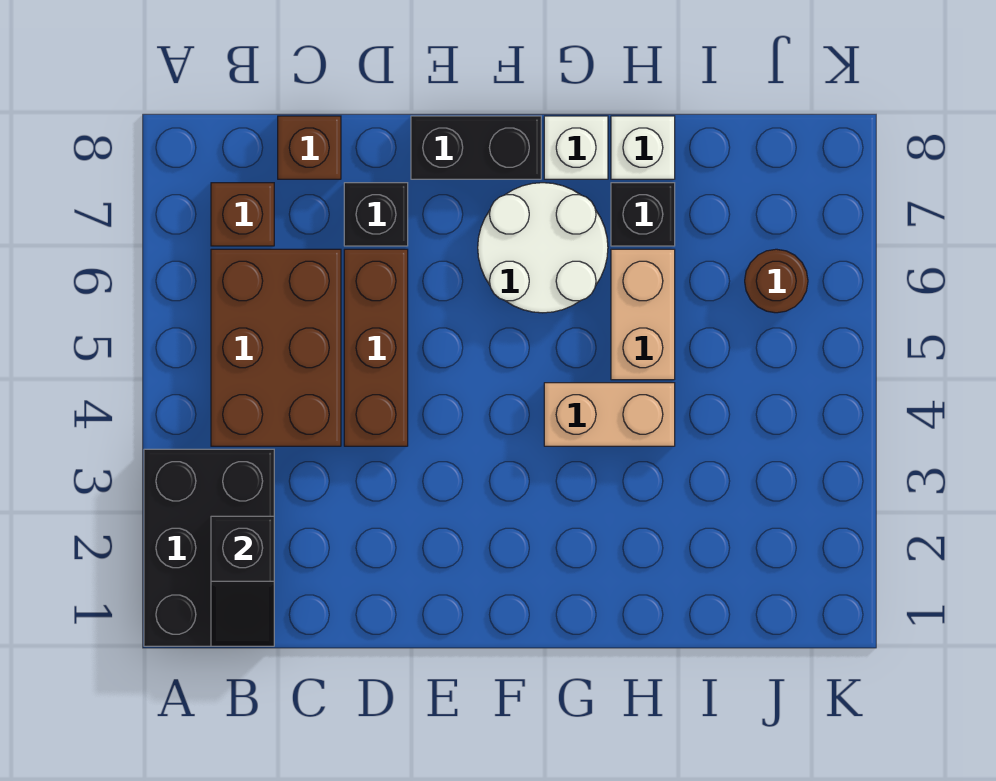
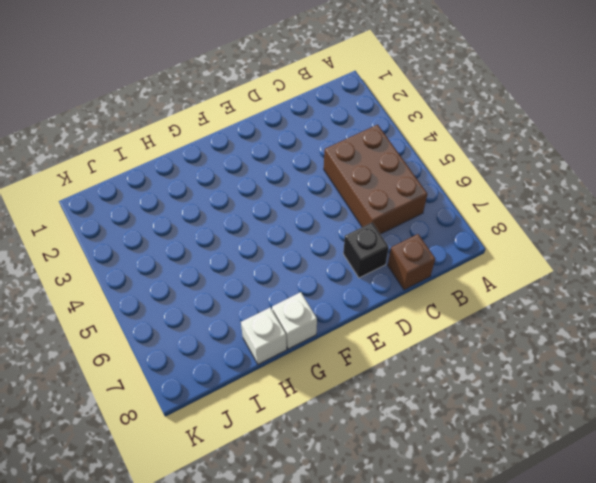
none -> black 2x3 brick [144,449,274,646]
none -> brown 1x1 brick [211,183,274,246]
none -> brown 1x3 brick [344,249,408,446]

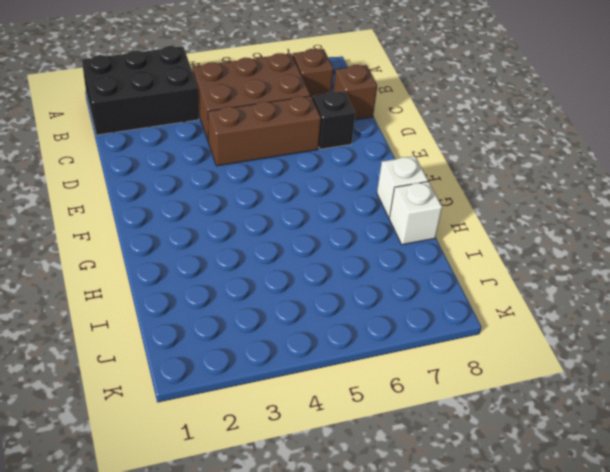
none -> black 1x2 brick [411,116,541,179]
none -> white 2x2 round brick [478,183,608,313]
none -> tan 1x2 brick [544,383,675,446]

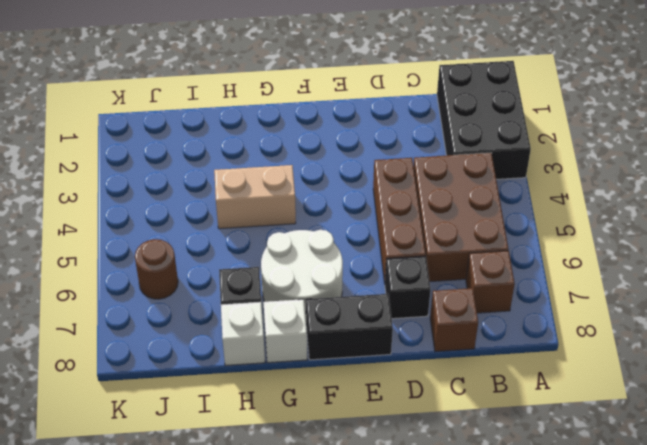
none -> tan 1x2 brick [611,249,675,380]
none -> black 1x2 slope [211,516,274,646]

